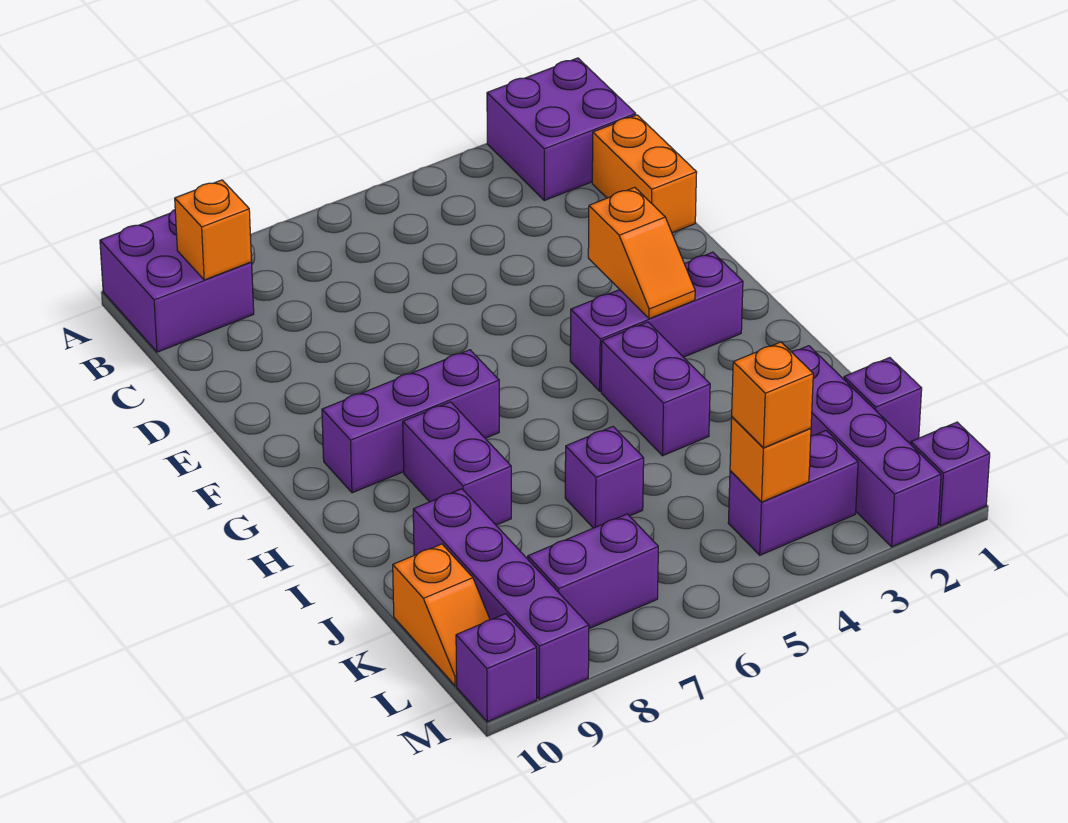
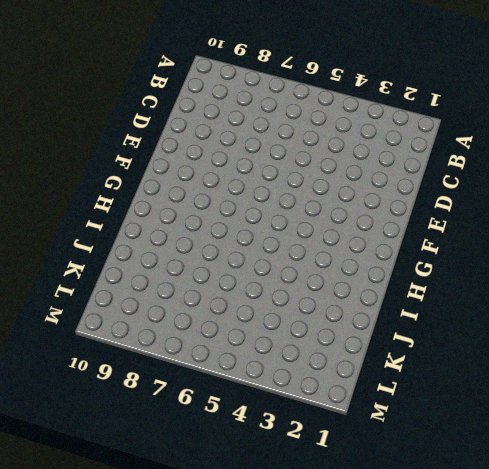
none -> purple 2x2 brick [487,58,636,200]
none -> purple 2x2 brick [100,210,254,352]
none -> orange 1x2 brick [592,115,697,233]

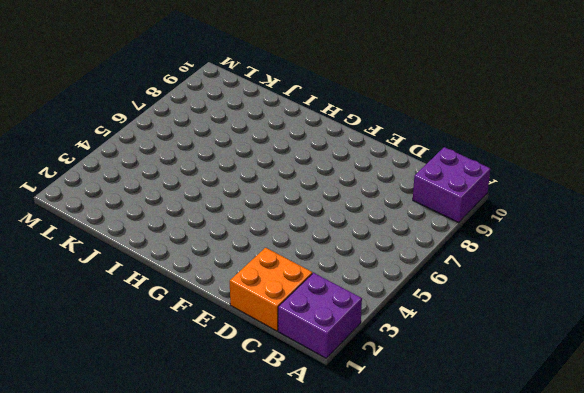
orange 2x2 brick [230,248,312,331] -> orange 1x2 brick [592,115,697,233]
none -> purple 1x3 brick [570,252,743,391]
none -> purple 1x3 brick [322,350,499,493]
none -> purple 1x2 brick [601,322,710,456]

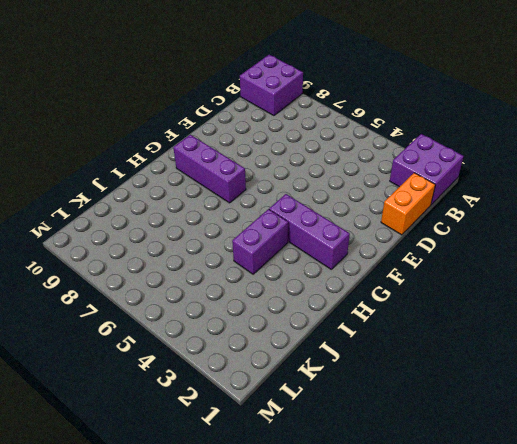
none -> purple 1x2 brick [403,402,511,525]
none -> purple 1x4 brick [791,346,941,547]
none -> purple 1x1 brick [565,427,644,528]

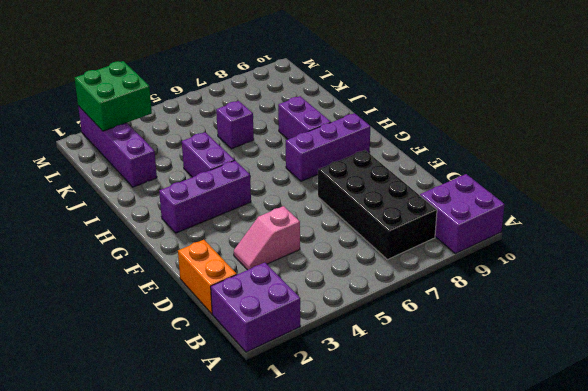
black 2x4 brick [318,150,437,260] -> none
pink 1x2 slope [234,206,300,270] -> none
green 2x2 brick [75,61,152,131] -> none
none -> purple 1x4 brick [413,489,589,699]
none -> purple 1x1 brick [844,358,922,444]
none -> orange 1x2 slope [393,544,490,686]

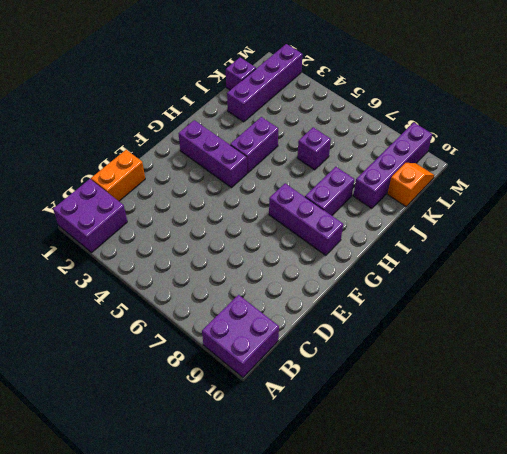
none -> purple 1x2 brick [728,431,858,555]
none -> purple 1x2 brick [528,514,658,628]
none -> purple 1x1 brick [911,422,990,526]

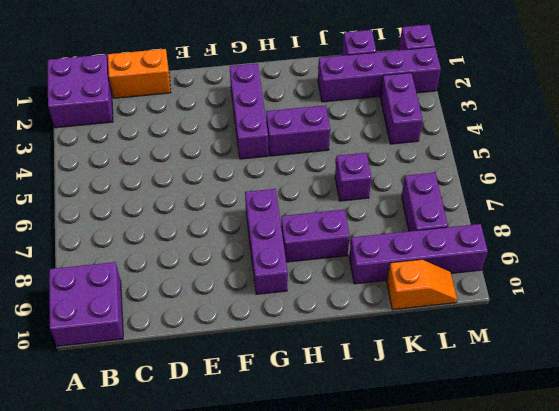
none -> purple 1x1 brick [456,614,537,722]
none -> orange 1x1 brick [175,180,252,280]
none -> orange 1x2 slope [588,187,695,319]

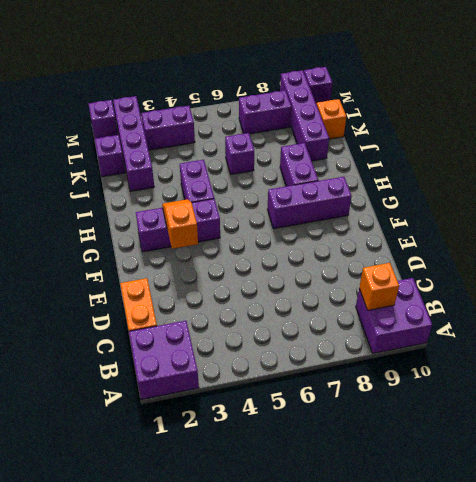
none -> orange 1x1 brick [730,417,811,502]
none -> orange 1x1 brick [732,342,813,448]

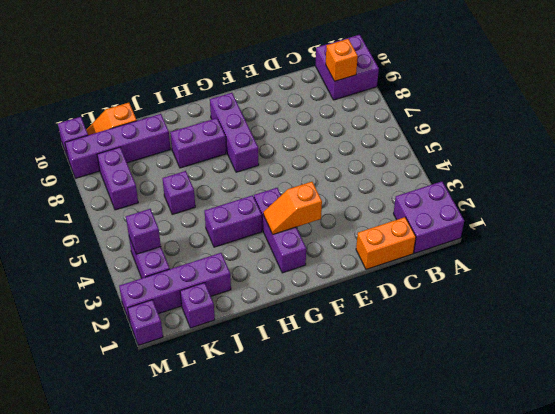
purple 1x1 brick [126,209,161,254] -> orange 1x1 brick [730,417,811,502]
none -> orange 1x1 brick [732,342,813,448]

